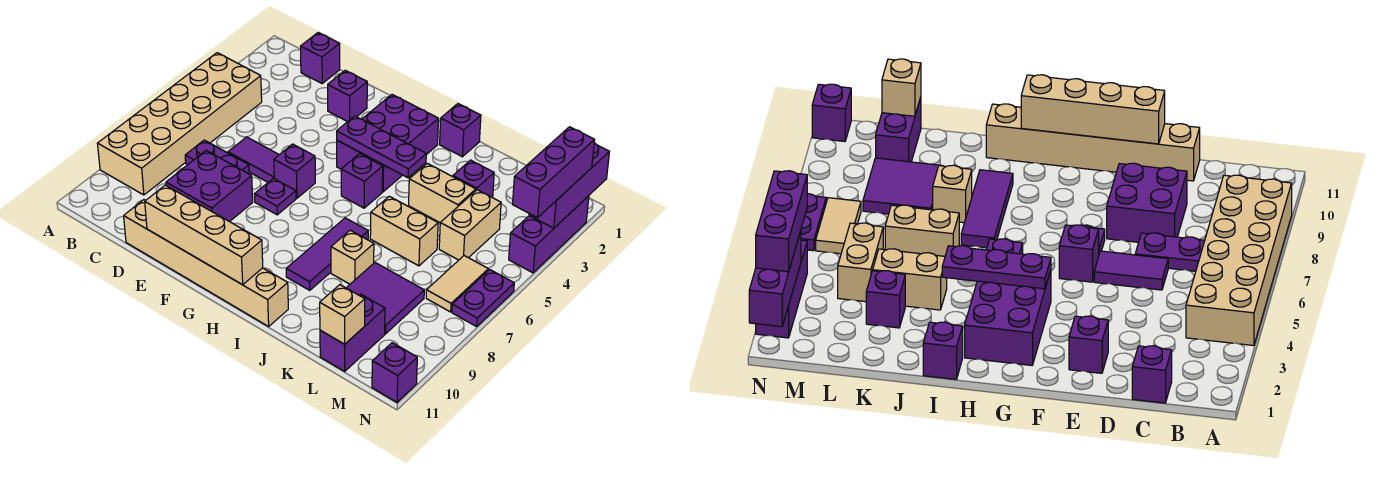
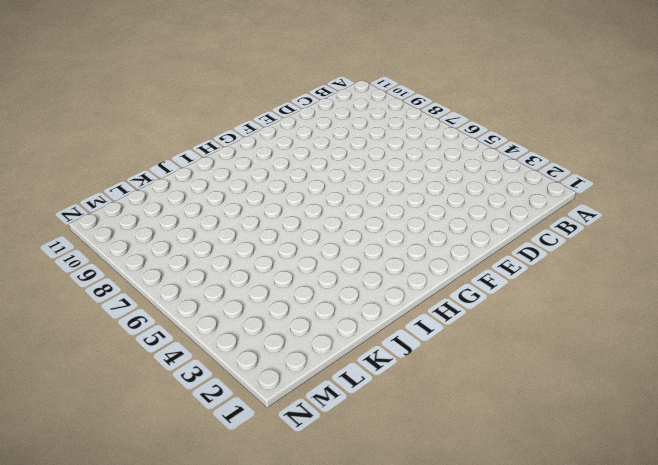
none -> tan 2x6 brick [97,53,262,195]
none -> purple 1x1 brick [301,33,340,83]
none -> purple 1x2 plate [185,140,249,174]

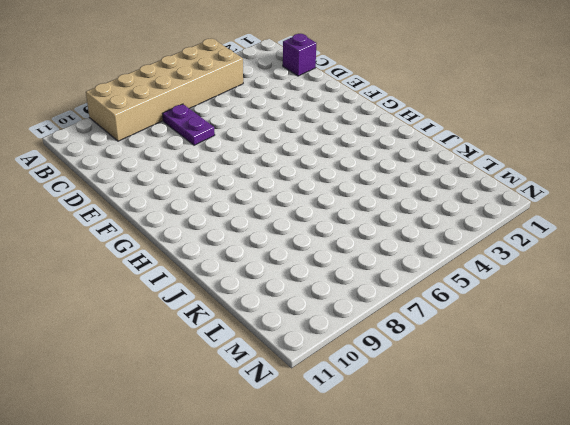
none -> purple 1x2 tile [228,137,279,182]
none -> purple 2x2 brick [166,151,253,222]
none -> tan 1x6 brick [124,200,288,326]

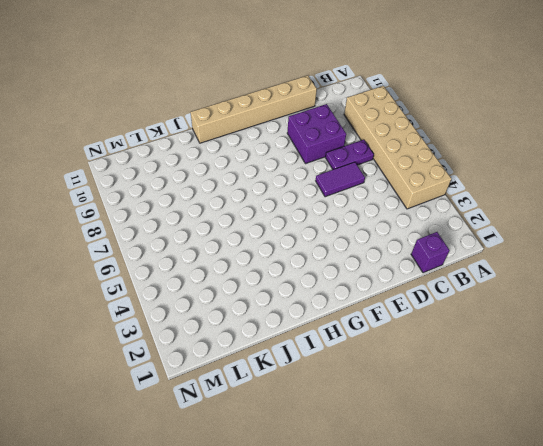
none -> purple 1x1 brick [328,70,367,122]
none -> purple 1x1 brick [274,144,315,198]
none -> purple 1x1 plate [255,178,296,215]

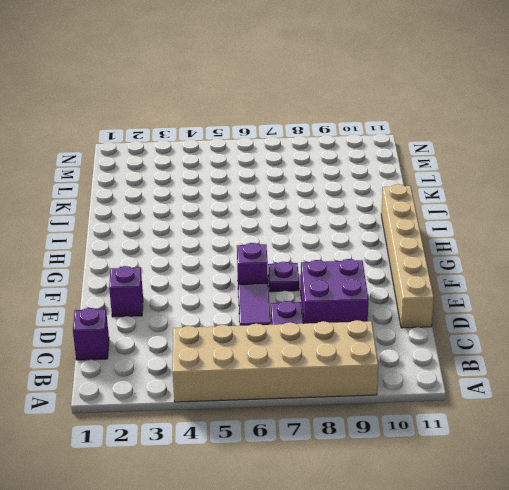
none -> purple 2x3 brick [337,95,439,192]
none -> purple 1x1 brick [341,154,383,208]
none -> purple 1x1 brick [440,104,481,157]

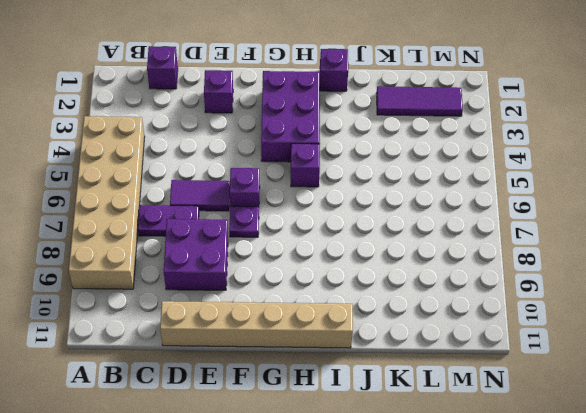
purple 1x3 tile [376,86,463,116] -> purple 1x3 tile turned to [286,218,368,290]
none -> tan 1x2 brick [409,163,476,223]
none -> tan 1x2 brick [370,196,438,266]
none -> tan 1x1 brick [331,230,374,284]

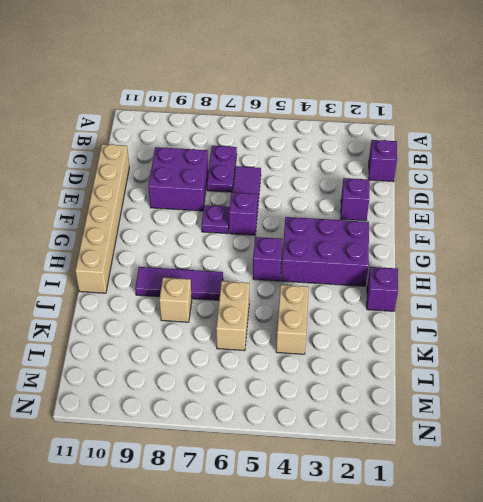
none -> tan 2x6 brick [97,53,262,195]
none -> purple 1x1 brick [453,160,494,198]
none -> purple 2x2 tile [347,263,424,334]

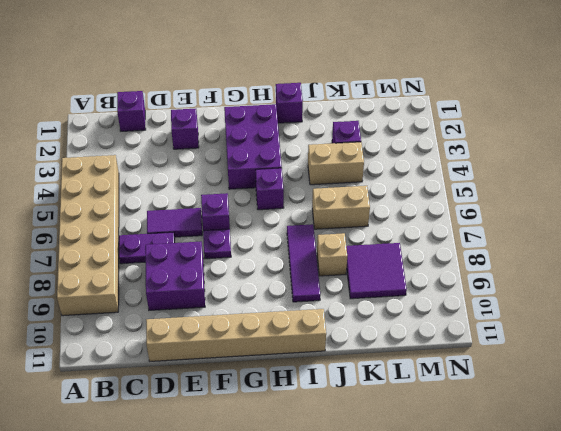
none -> tan 1x2 brick [439,190,501,260]
none -> purple 1x2 brick [320,294,385,371]
none -> tan 1x2 tile [426,256,488,312]

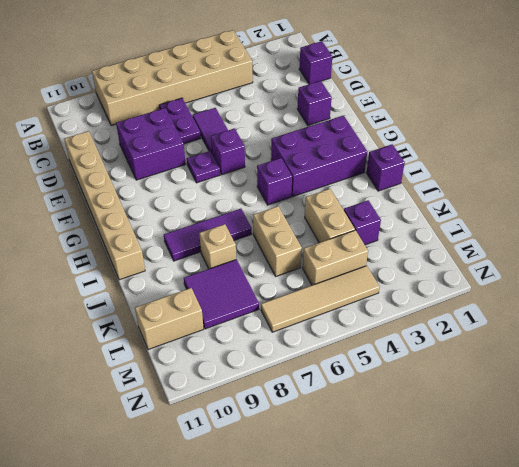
tan 1x2 brick [135,288,204,350] -> purple 1x2 brick [320,294,385,371]
tan 1x4 tile [261,266,380,332] -> tan 1x2 tile [426,256,488,312]
none -> purple 1x3 brick [509,196,589,273]
none -> purple 1x2 plate [452,270,514,327]
none -> purple 1x1 brick [372,343,417,402]

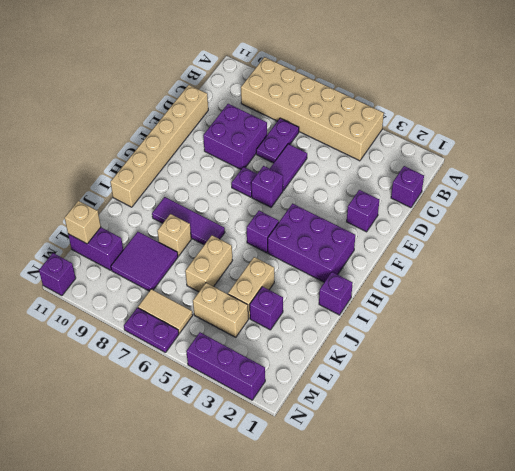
none -> tan 1x4 brick [145,185,263,285]
none -> purple 1x3 plate [337,116,426,178]
none -> purple 1x3 brick [529,143,609,228]

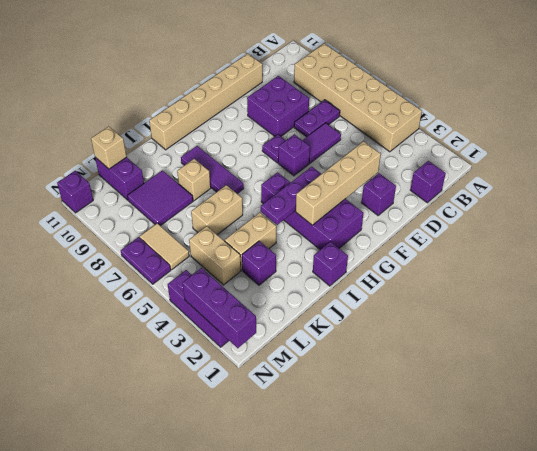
tan 1x4 brick [296,141,381,225] -> tan 1x4 brick moved to [145,185,263,285]
none -> purple 1x3 brick [513,127,595,218]

